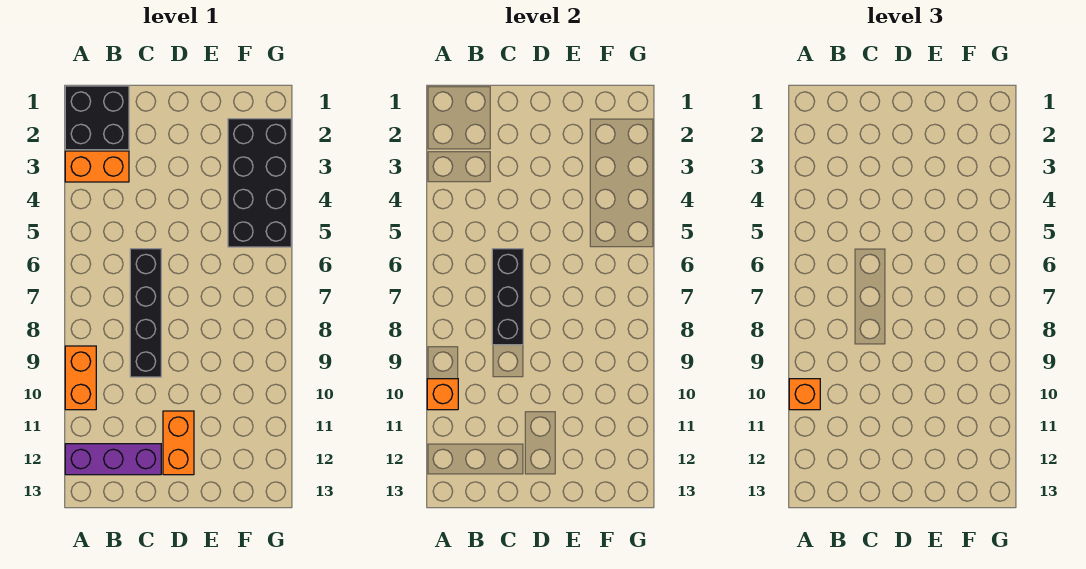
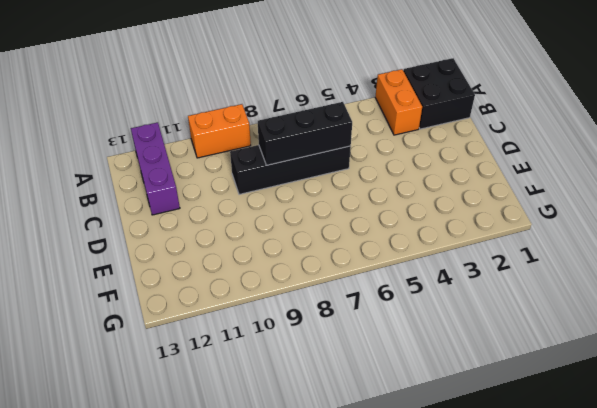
none -> orange 1x2 brick [163,411,194,475]
none -> black 2x4 brick [228,119,291,247]

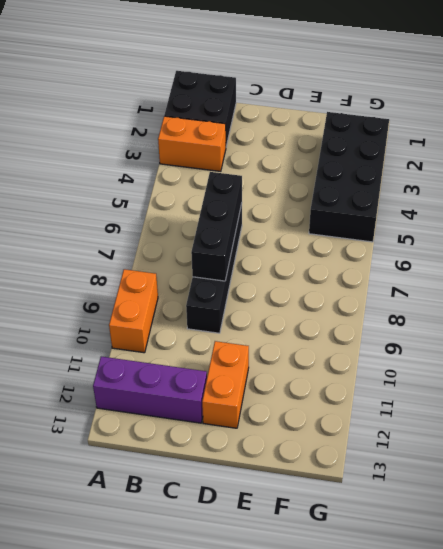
none -> orange 1x1 brick [427,379,458,410]
none -> orange 1x1 brick [789,379,820,410]

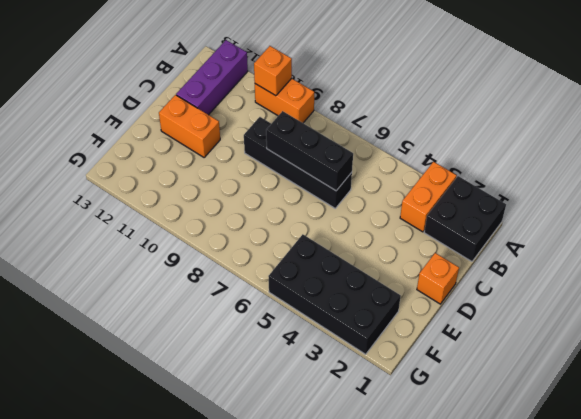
orange 1x1 brick [417,253,459,304] -> orange 1x1 brick moved to [789,379,820,410]

